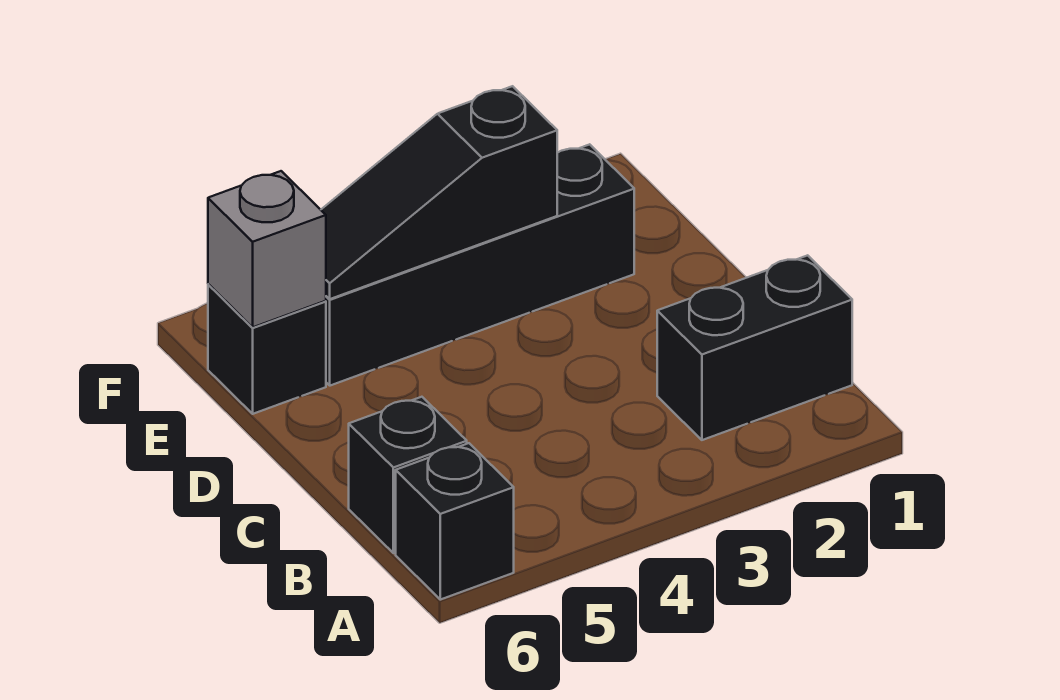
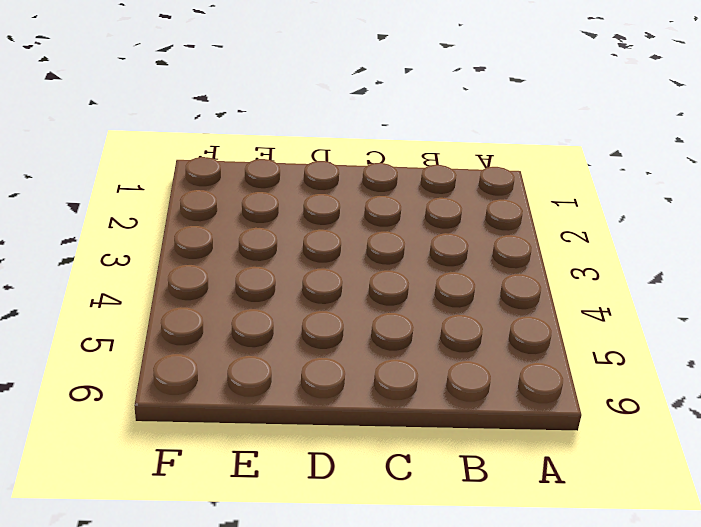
none -> black 1x1 brick [396,443,514,600]
none -> black 1x2 brick [657,255,852,440]

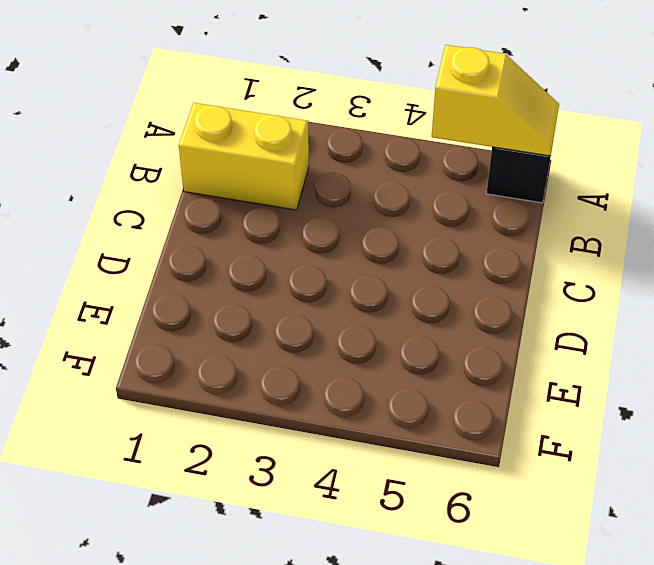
yellow 1x2 slope [432,45,559,156] -> none
yellow 1x2 brick [179,103,309,210] -> black 1x2 brick [657,255,852,440]
none -> black 1x1 brick [349,397,467,553]
none -> black 1x4 brick [326,144,634,386]

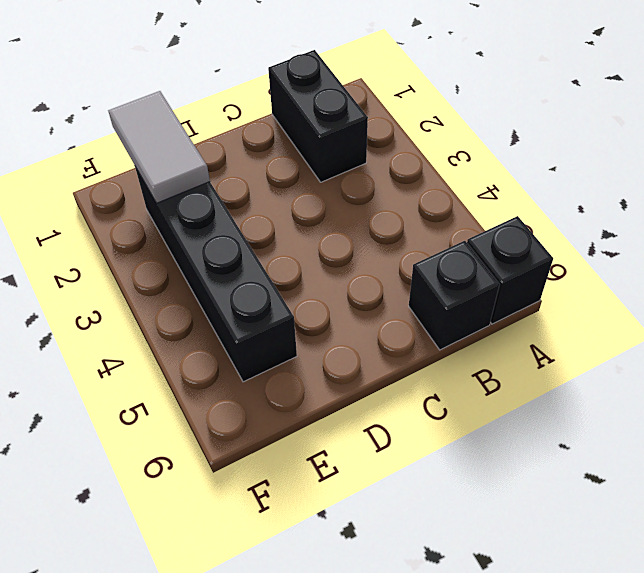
grey 1x2 tile [108,91,210,203] -> none
none -> black 1x1 brick [208,284,326,414]
none -> black 1x3 slope [321,86,557,299]

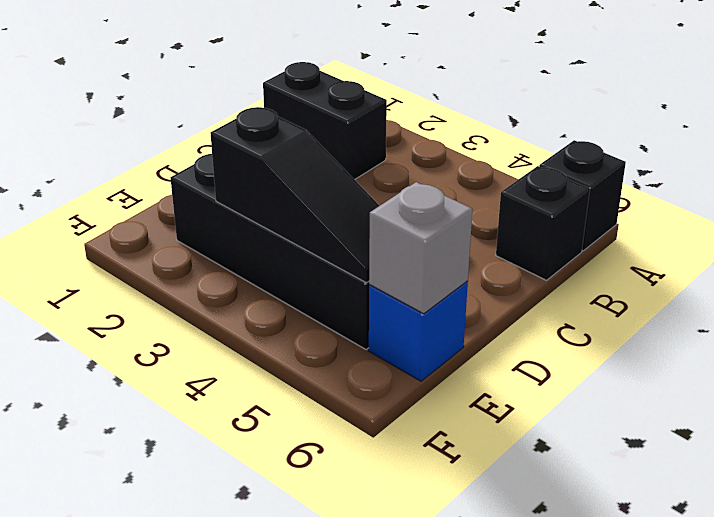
blue 1x1 brick [369,281,468,381] -> black 1x1 brick [208,284,326,414]

